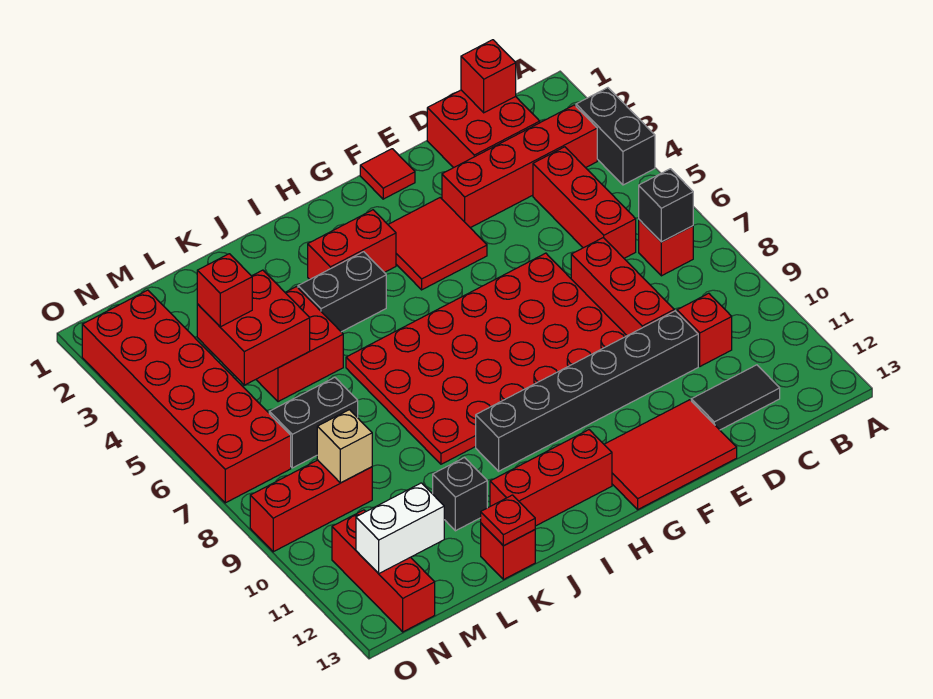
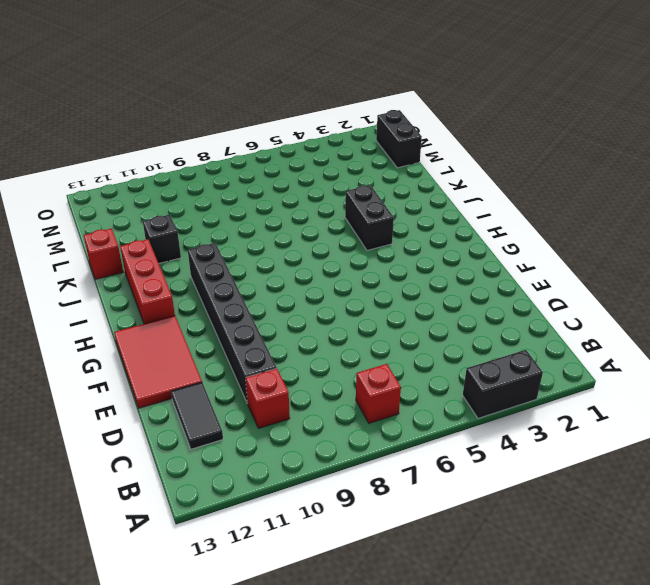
black 1x2 brick [376,110,422,168] -> black 1x2 brick moved to [269,377,358,468]
none -> red 1x4 brick [442,105,597,228]
none -> red 2x2 brick [427,90,540,168]
none -> red 1x3 brick [533,147,636,258]
none -> red 1x3 brick [571,238,674,336]

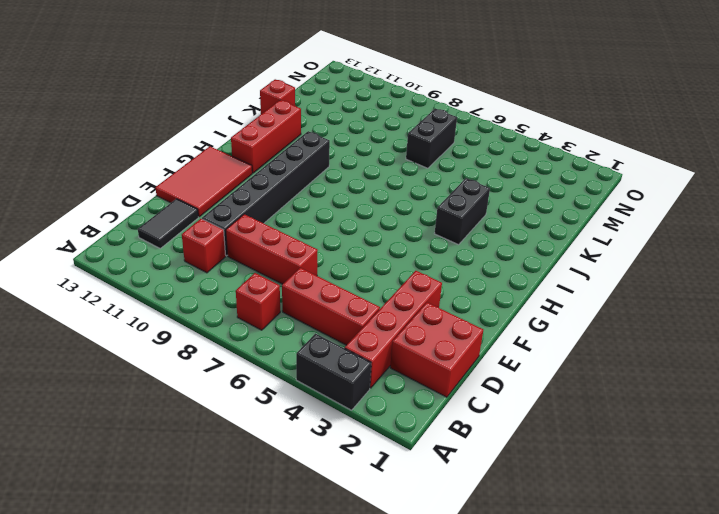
none -> red 4x6 plate [346,253,627,464]
none -> red 1x1 tile [360,149,415,199]
none -> red 2x2 tile [388,198,487,290]
none -> red 1x2 brick [308,210,396,279]

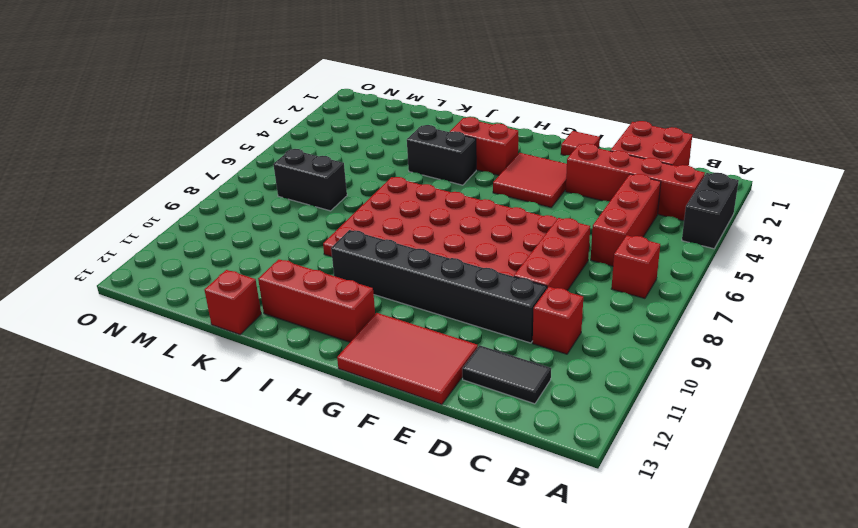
none -> red 2x2 brick [256,287,343,402]
none -> black 1x1 brick [433,458,487,531]
none -> red 1x3 brick [250,460,372,552]
none -> red 2x6 brick [82,290,291,503]

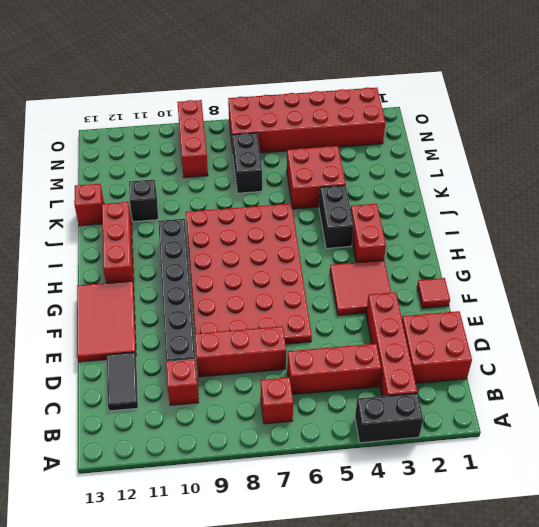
none -> red 1x3 brick [332,510,435,632]
none -> black 1x1 brick [639,169,693,242]
none -> red 1x1 brick [461,40,516,113]
none -> red 1x1 plate [481,495,535,546]

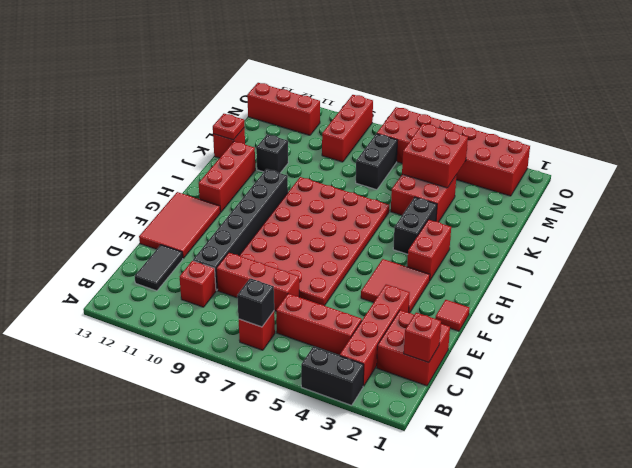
none -> tan 1x1 brick [317,410,372,483]
none -> white 1x2 brick [356,483,444,573]
none -> red 1x1 brick [197,254,252,327]

